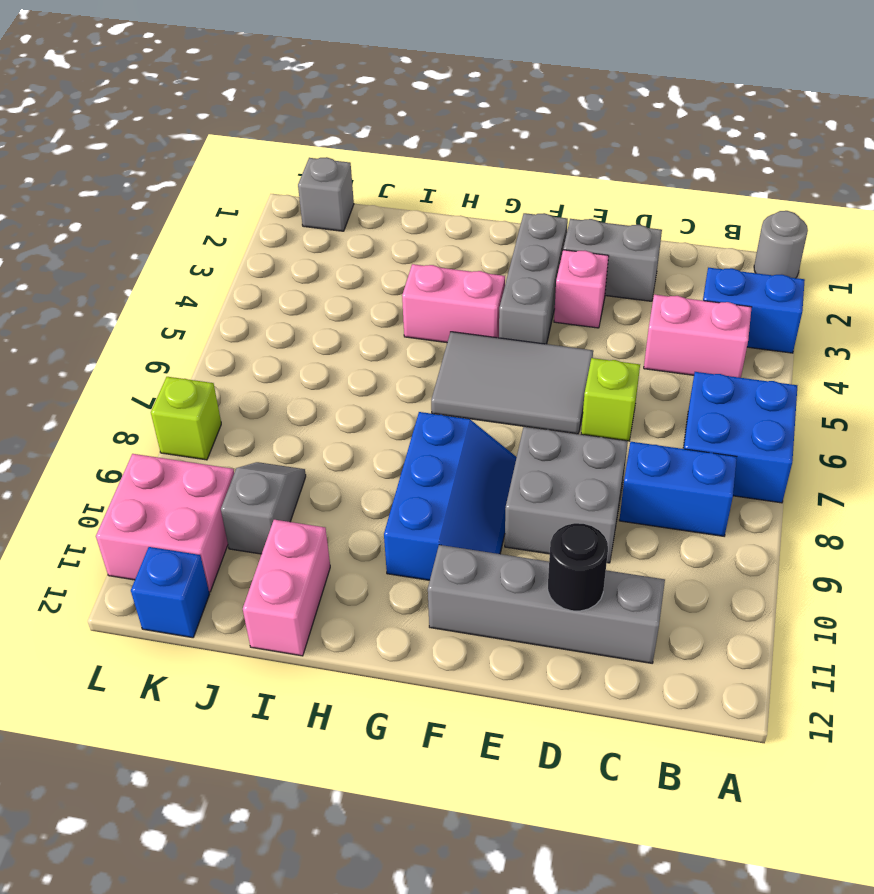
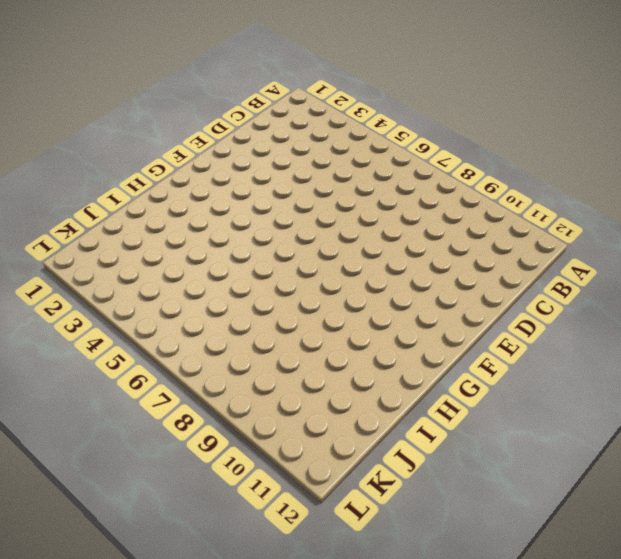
none -> grey 1x1 round brick [754,211,808,278]
none -> blue 1x2 brick [703,268,805,353]
none -> blue 2x2 brick [683,372,797,503]

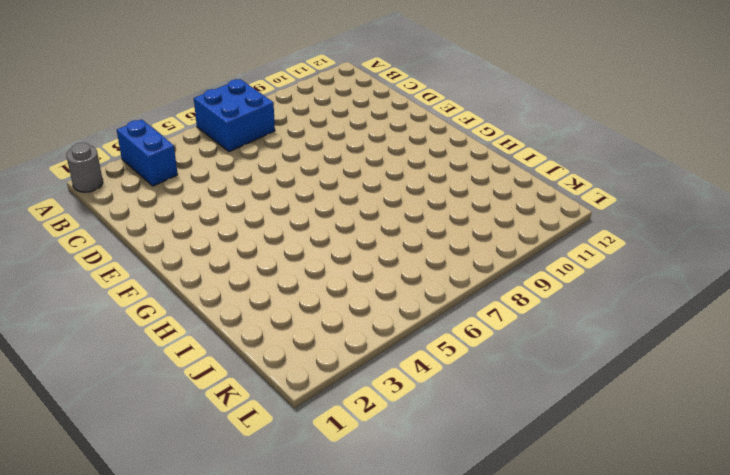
none -> pink 1x2 brick [644,295,752,378]
none -> blue 1x2 brick [619,442,737,536]
none -> grey 1x4 brick [428,545,665,663]

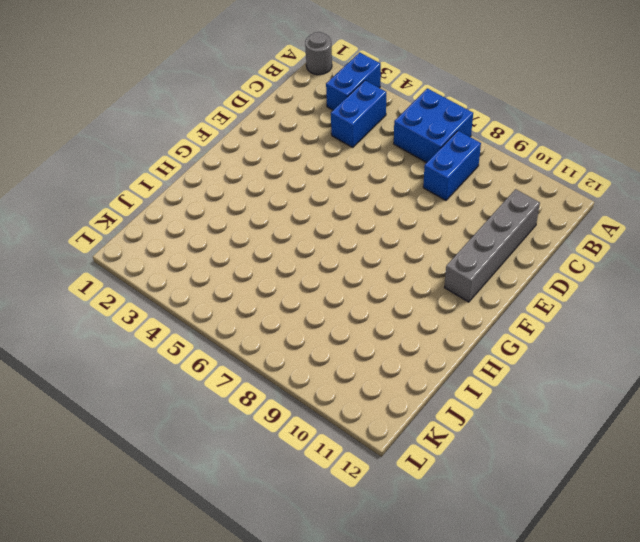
blue 1x2 brick [331,81,386,147] -> pink 1x2 brick [644,295,752,378]
none -> grey 1x2 brick [563,219,662,301]
none -> lime 1x1 brick [581,358,640,441]
none -> grey 2x2 brick [505,427,628,563]

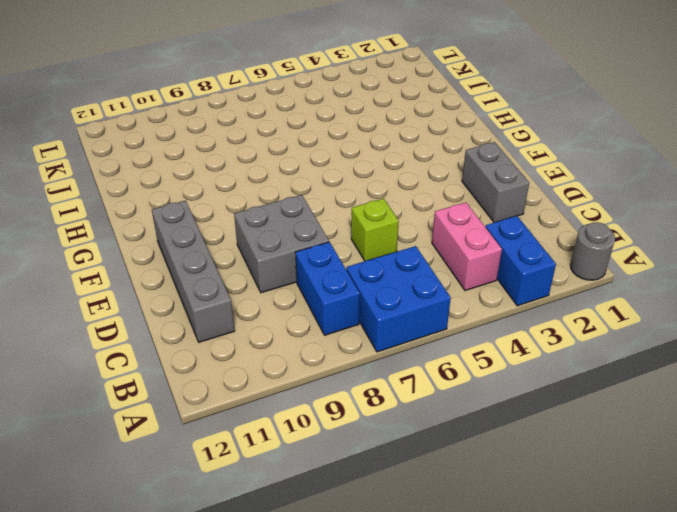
none -> pink 1x1 brick [554,250,609,328]
none -> grey 2x3 tile [431,332,593,434]
none -> grey 1x3 brick [499,213,568,344]

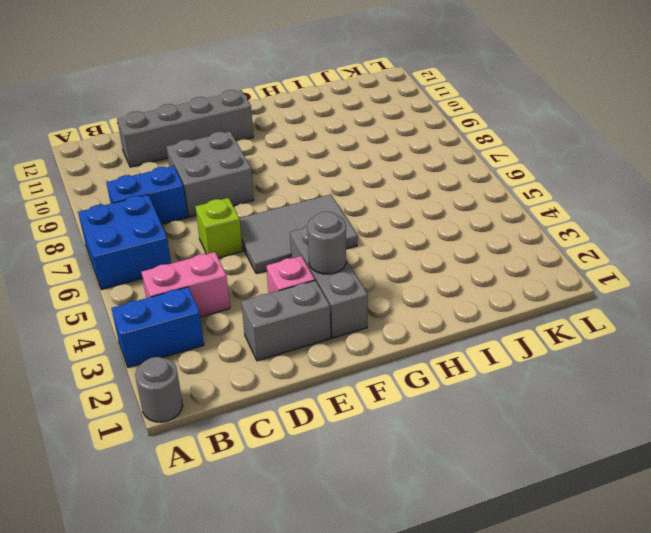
grey 1x1 round brick [307,211,346,274] -> none
none -> blue 2x3 slope [384,412,517,580]
none -> pink 1x2 brick [402,264,505,343]
none -> pink 1x2 brick [243,520,330,656]

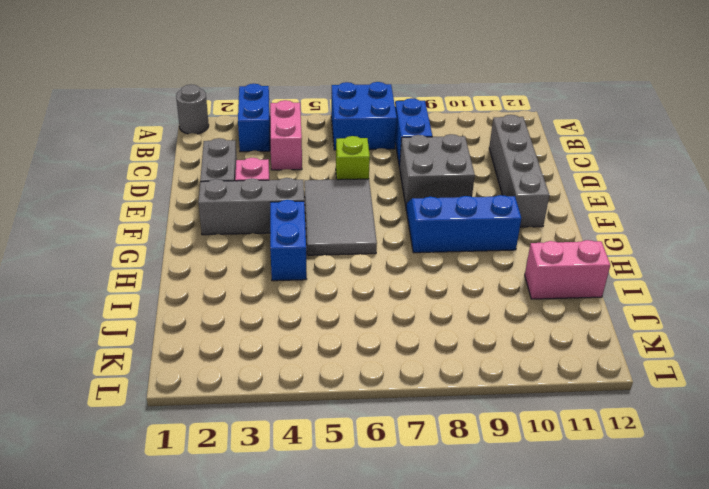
blue 1x2 brick [270,200,307,281] -> pink 1x2 brick [402,264,505,343]
none -> grey 1x2 slope [221,462,306,554]
none -> grey 1x1 brick [298,157,354,231]
none -> pink 2x2 brick [96,454,234,592]

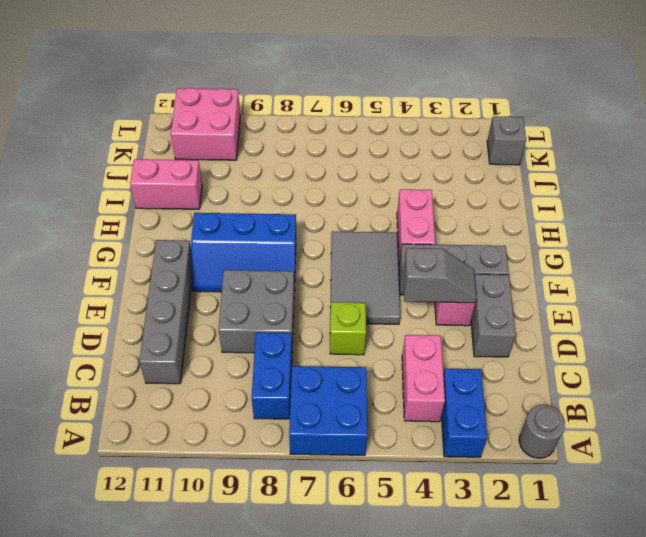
grey 1x2 slope [403,248,477,303] -> grey 1x2 slope moved to [221,462,306,554]
none -> blue 1x1 brick [131,547,210,638]
none -> lime 1x1 brick [151,377,221,460]
none -> black 1x1 round brick [548,523,608,611]

